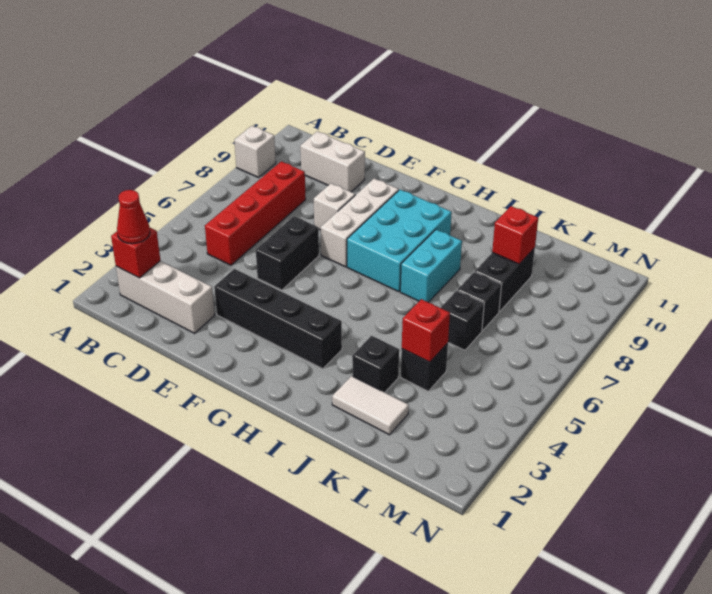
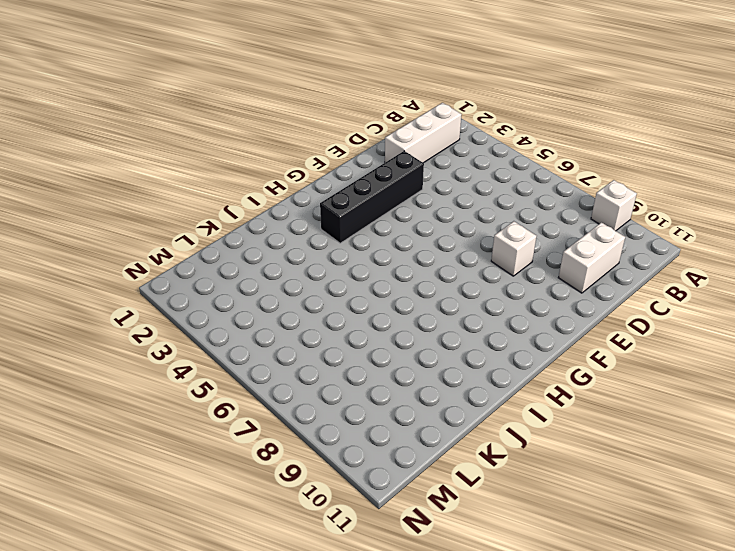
none -> red 1x4 brick [205,161,306,265]
none -> black 1x2 brick [256,216,319,290]
none -> white 1x3 brick [321,178,399,267]

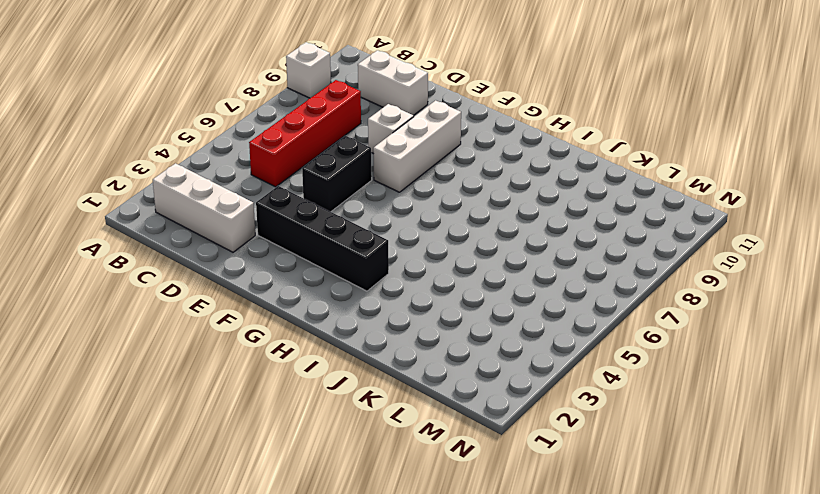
none -> cyan 2x3 brick [347,190,452,292]
none -> cyan 1x2 brick [400,230,462,302]
none -> white 1x2 tile [332,376,409,435]

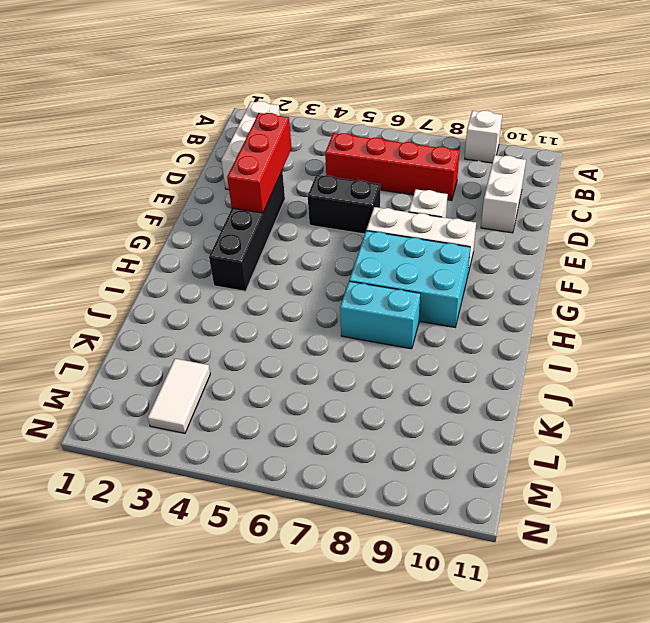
red 1x3 brick [227,113,292,213] -> none
white 1x2 tile [148,359,210,433] -> white 1x2 tile moved to [332,376,409,435]
none -> black 1x1 brick [352,336,399,392]
none -> black 1x1 brick [401,343,448,391]
none -> black 1x1 brick [441,291,484,350]

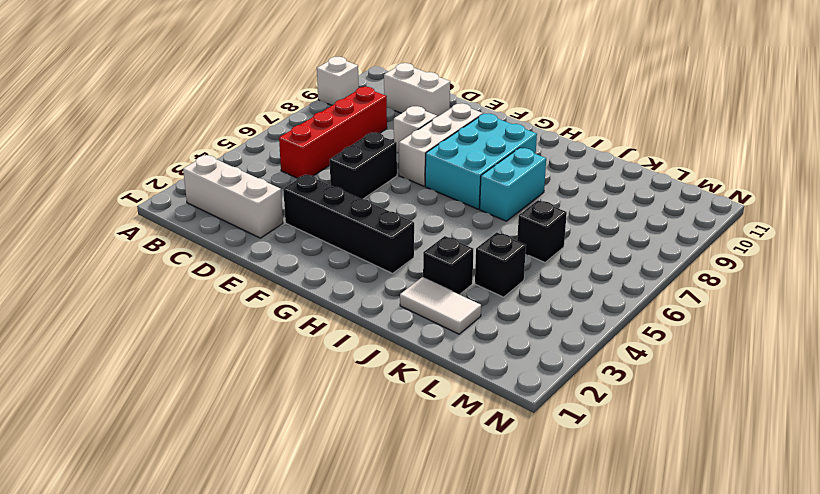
none -> black 1x1 brick [457,272,502,331]
none -> black 1x2 brick [475,248,535,312]
none -> red 1x1 brick [111,227,160,278]

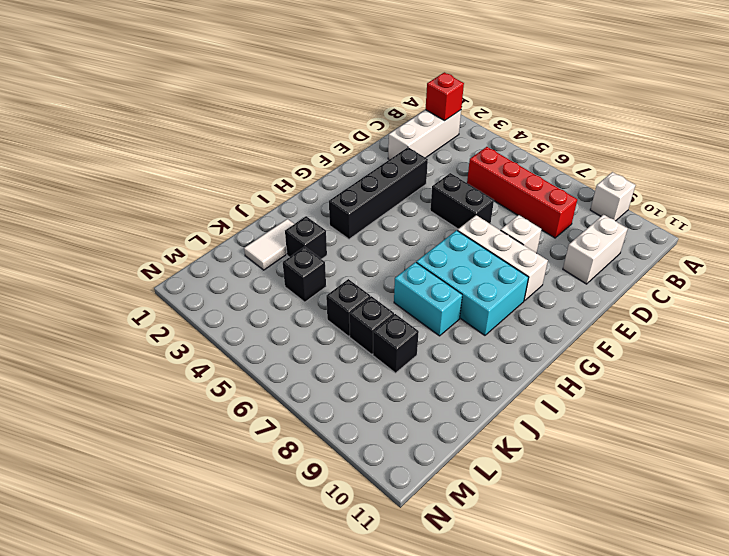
black 1x1 brick [373,314,419,373] -> black 1x2 brick [475,248,535,312]
none -> red 1x1 brick [402,299,450,362]
none -> red 1x1 brick [492,206,538,264]
none -> red 1x1 cone [117,190,150,244]

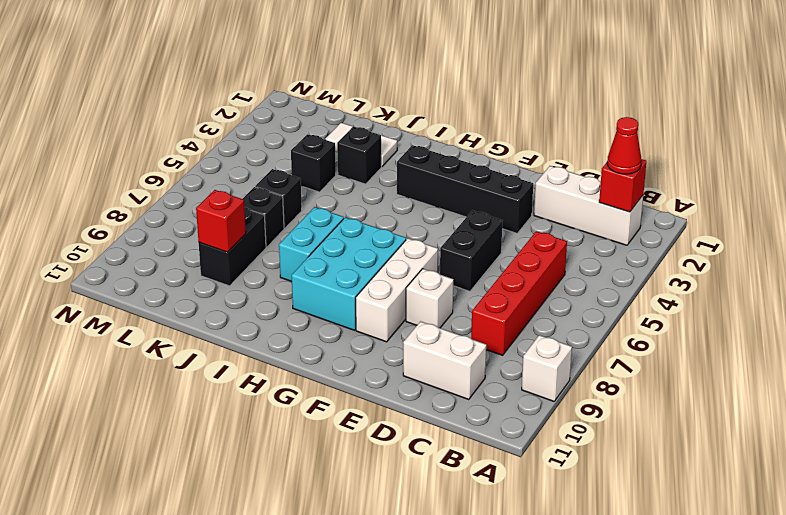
none -> red 1x1 brick [402,299,450,362]

